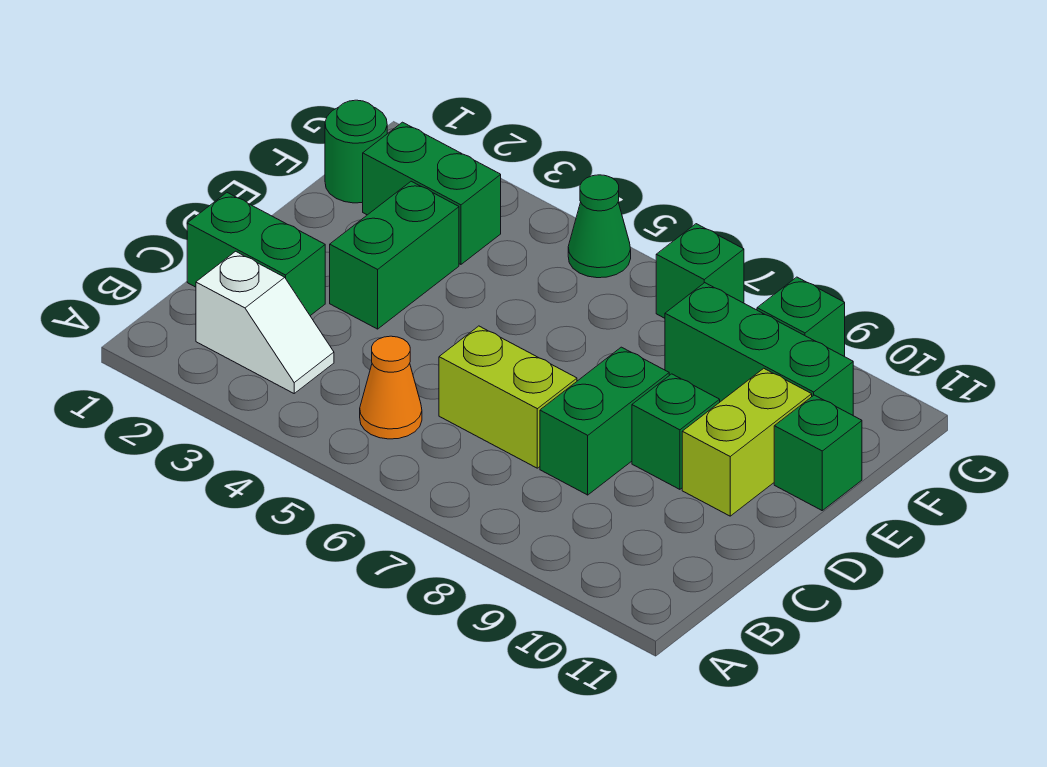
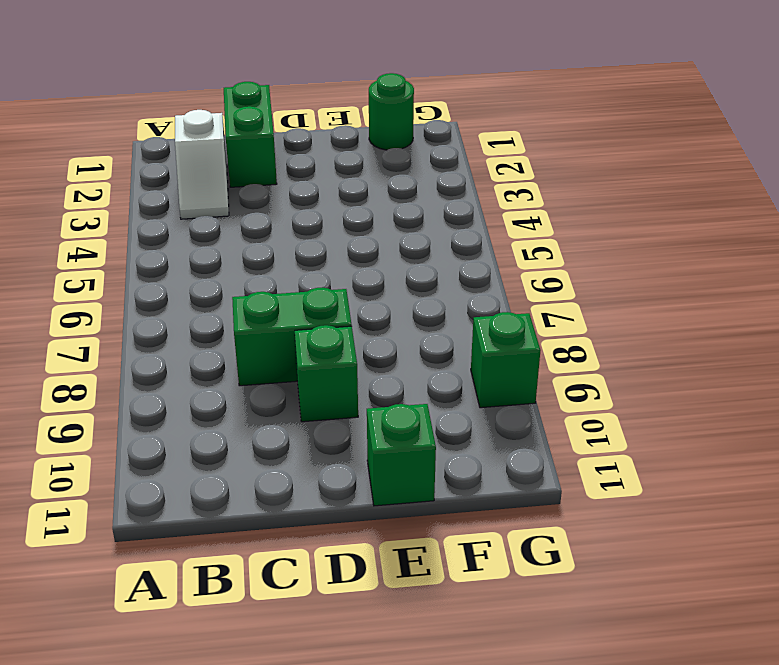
none -> orange 1x1 cone [360,336,422,439]
none -> lime 1x2 brick [439,326,577,468]
none -> green 1x2 brick [330,181,459,329]

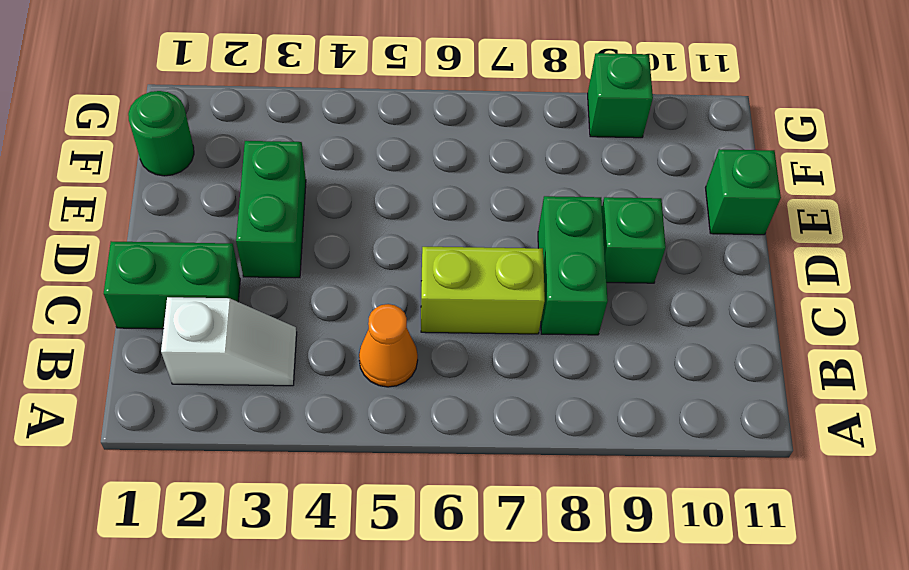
none -> lime 1x2 brick [682,368,812,516]
none -> green 1x2 brick [363,122,501,264]
none -> green 1x3 brick [665,283,853,415]

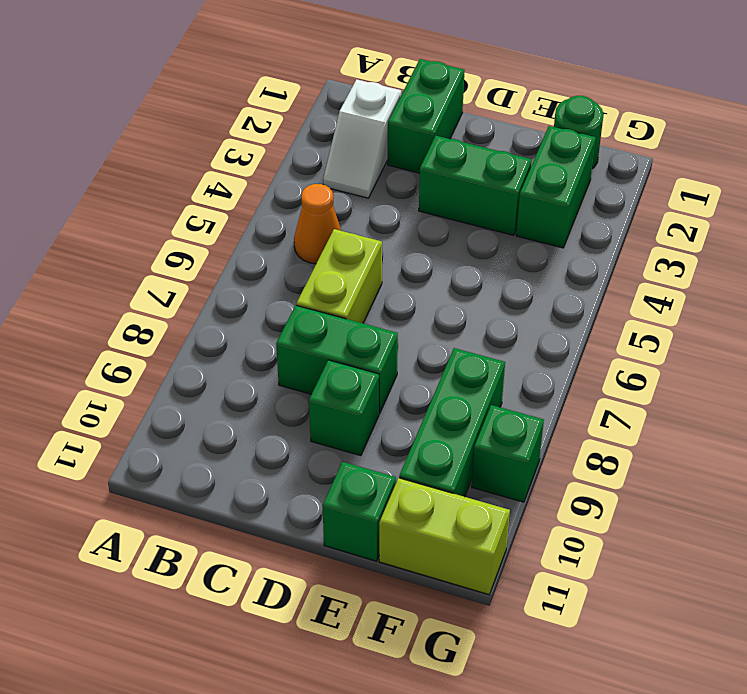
lime 1x2 brick [379,478,510,595] -> lime 1x2 brick moved to [682,368,812,516]
none -> green 1x1 cone [568,175,631,278]
none -> green 1x1 brick [656,224,744,318]

